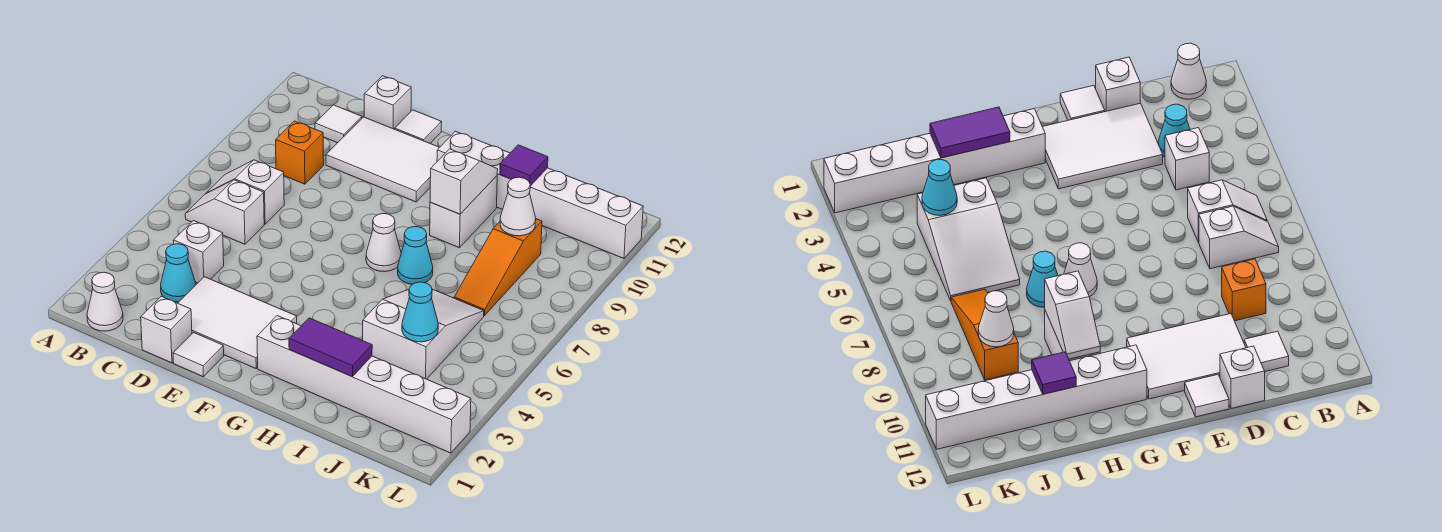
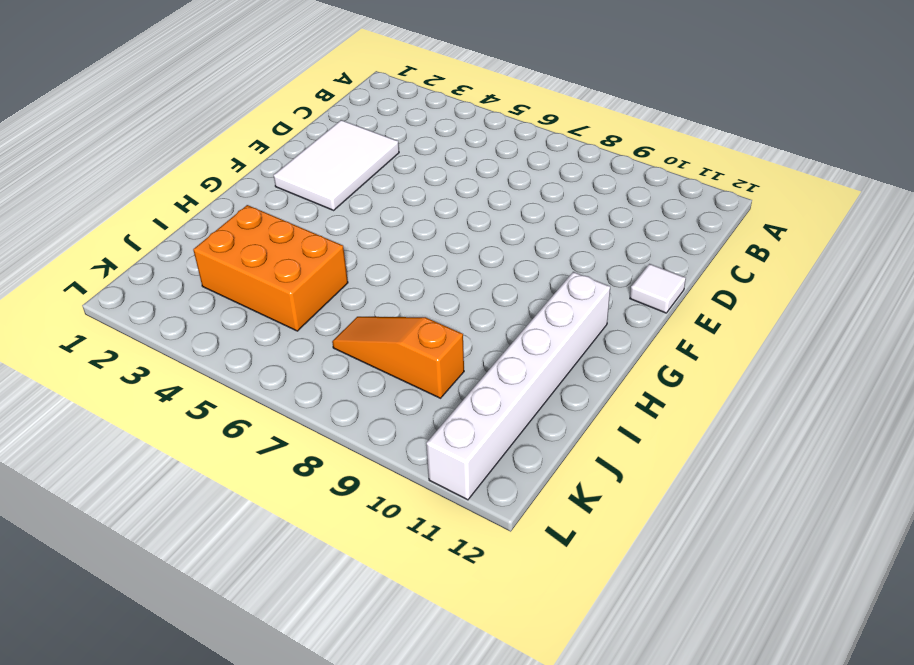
orange 2x3 brick [193,205,348,331] -> white 2x3 slope [363,289,484,379]
none -> white 1x1 cone [87,272,123,331]
none -> white 1x2 slope [185,180,264,244]
none -> white 1x2 slope [206,160,284,224]

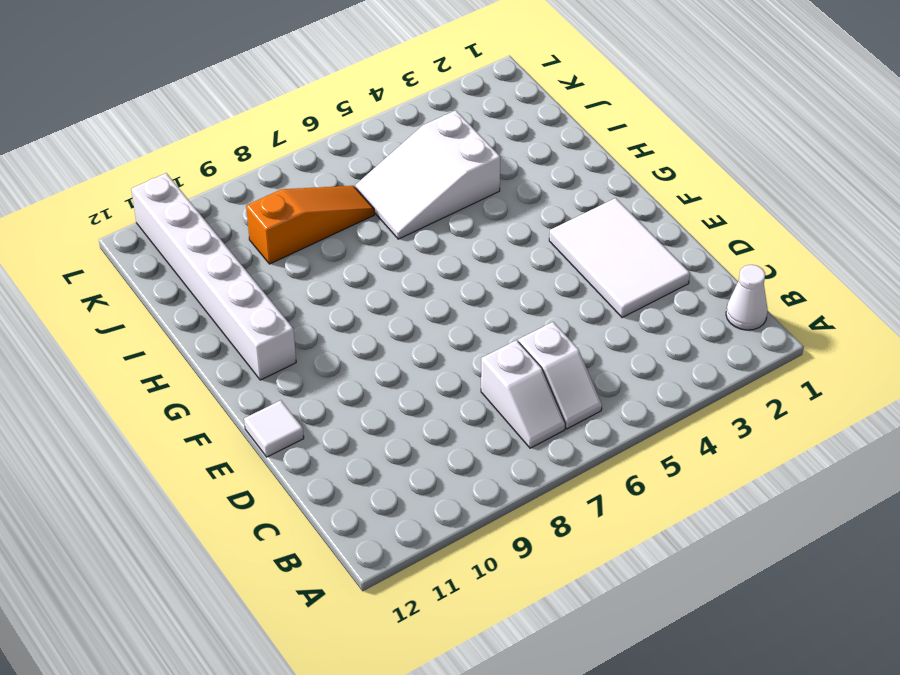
none -> cyan 1x1 cone [161,244,196,302]
none -> white 1x1 brick [173,221,224,283]
none -> orange 1x1 brick [276,121,324,184]

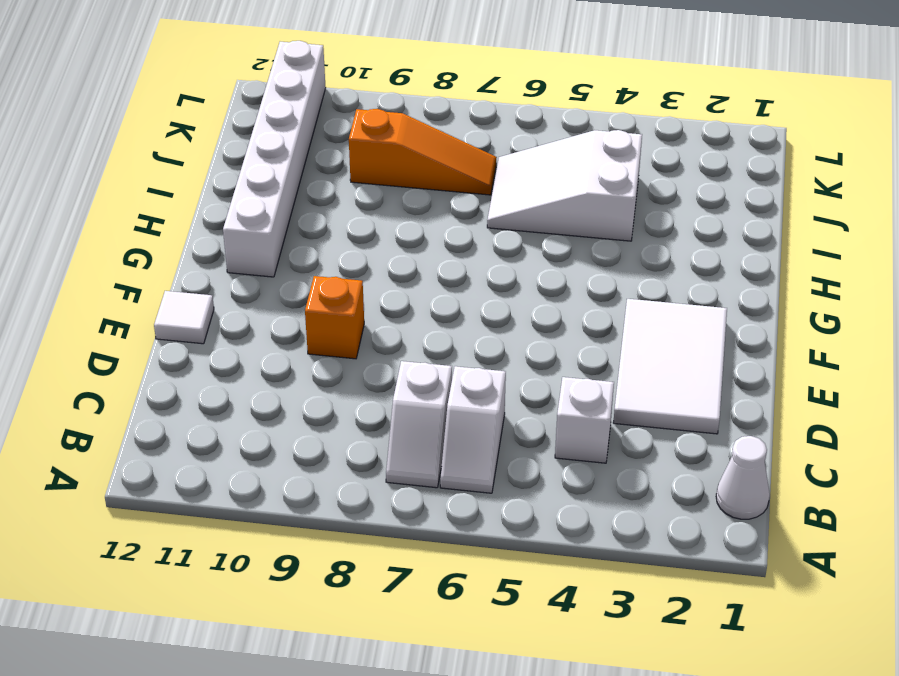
orange 1x1 brick [305,276,364,359] -> orange 1x1 brick moved to [276,121,324,184]
none -> cyan 1x1 cone [161,244,196,302]
none -> white 1x1 tile [315,105,362,143]
none -> white 1x1 brick [141,296,192,363]

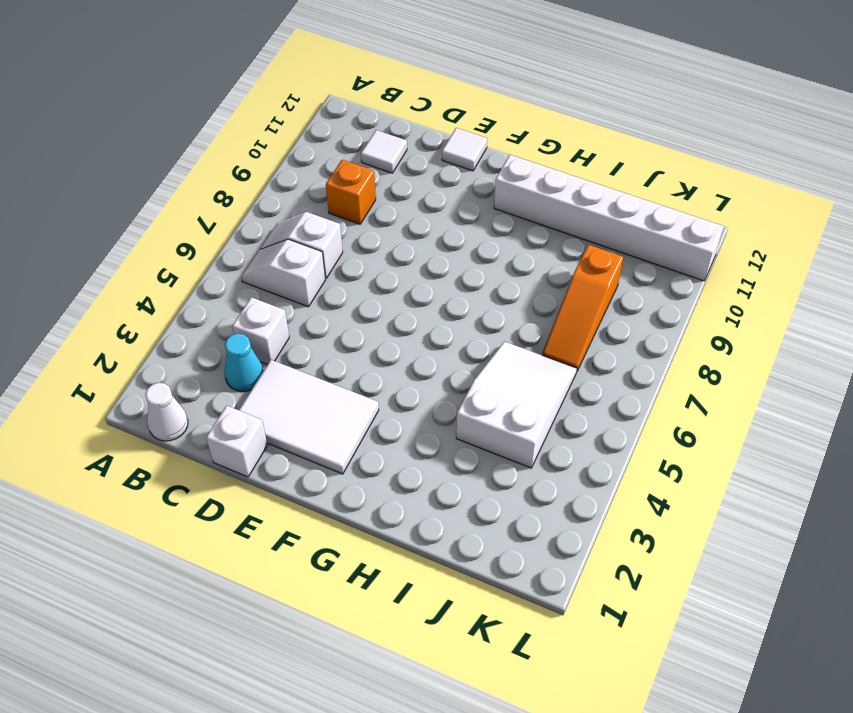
none -> white 2x3 tile [326,117,440,202]
none -> white 1x1 brick [364,76,411,129]
none -> white 1x1 tile [173,333,224,377]

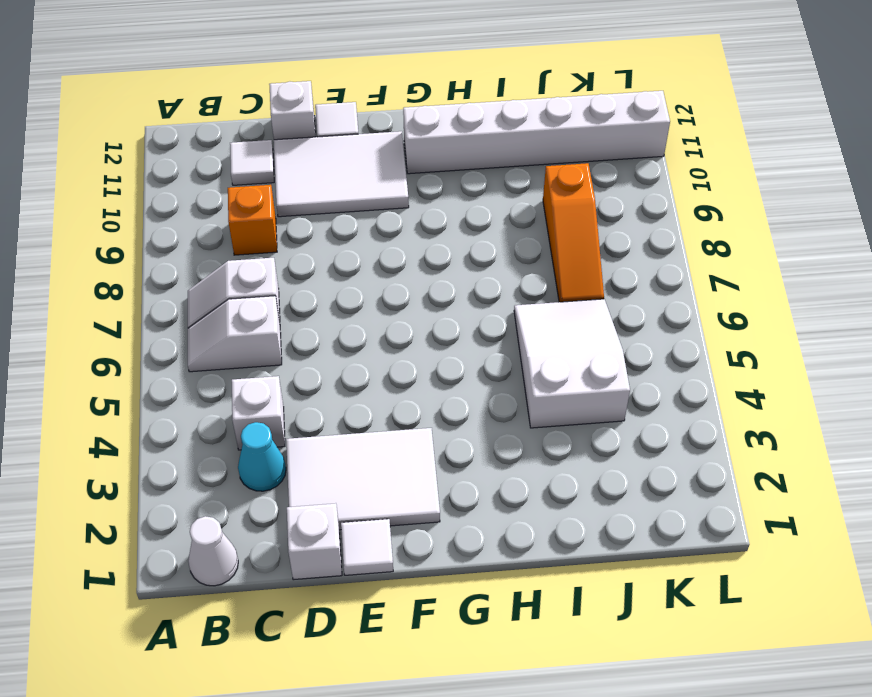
none -> white 1x6 brick [257,316,471,453]
none -> white 1x1 cone [366,214,401,272]
none -> cyan 1x1 cone [398,227,433,284]

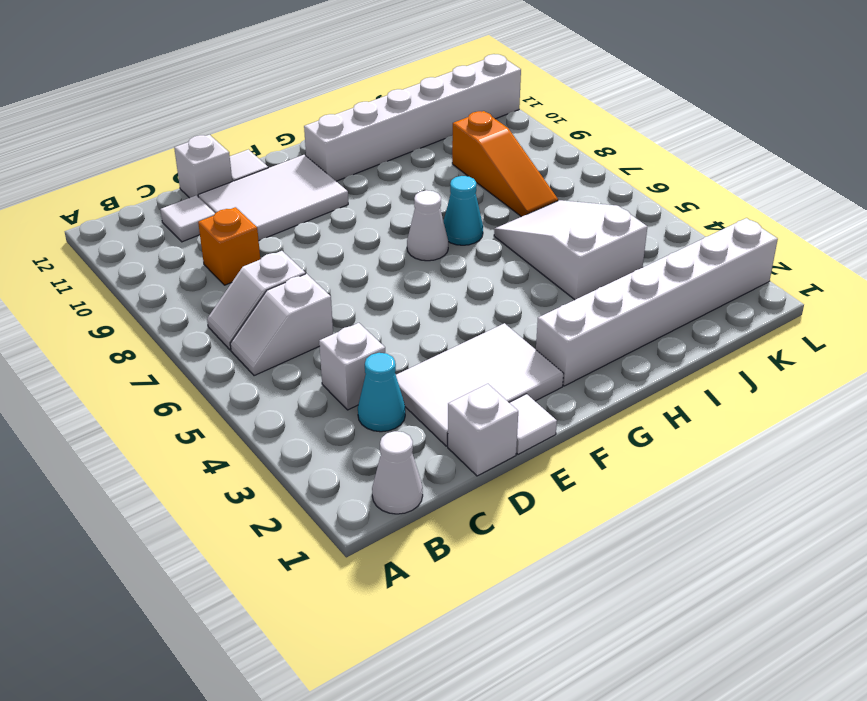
none -> white 1x2 brick [430,176,497,248]
none -> purple 1x2 tile [289,318,372,377]
none -> white 1x2 slope [430,149,498,214]

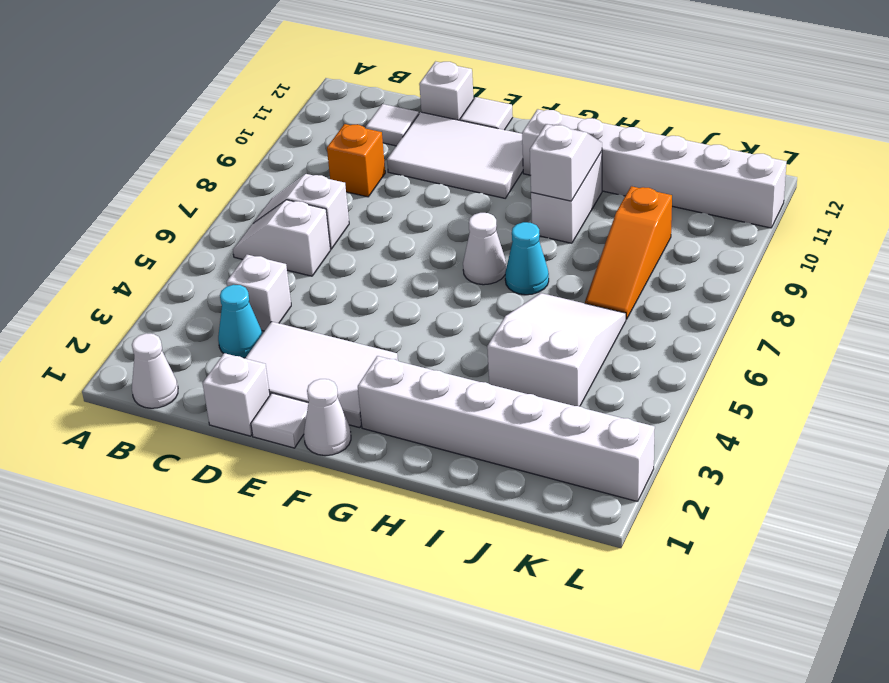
white 1x1 cone [304,379,351,456] -> white 1x1 cone moved to [500,177,536,236]
none -> purple 1x2 tile [289,318,372,377]
none -> purple 1x1 tile [500,145,548,186]
none -> cyan 1x1 cone [402,282,438,342]

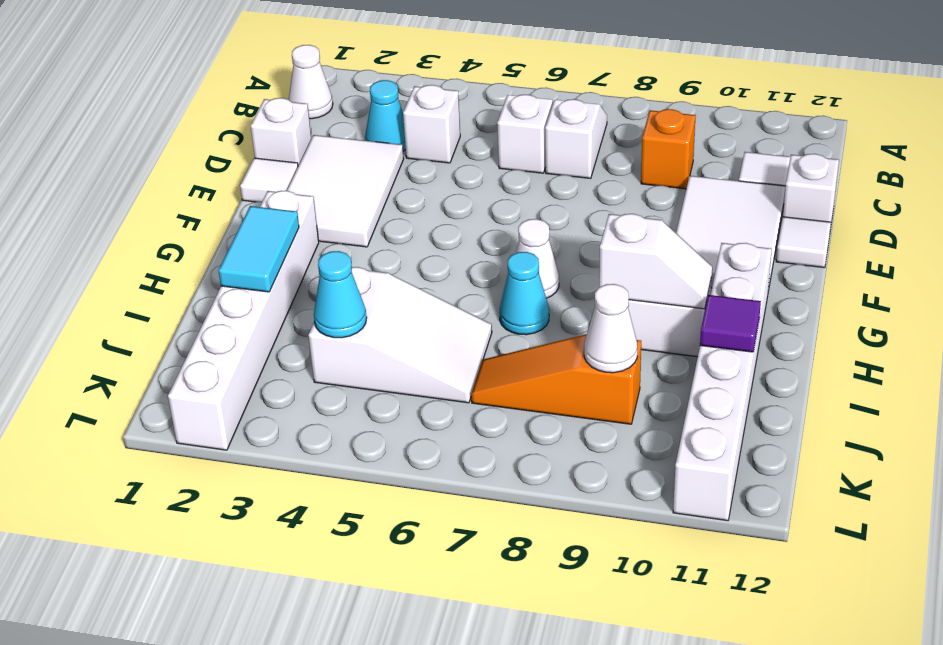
cyan 1x2 tile [218,206,299,292] -> purple 1x2 tile [289,318,372,377]

